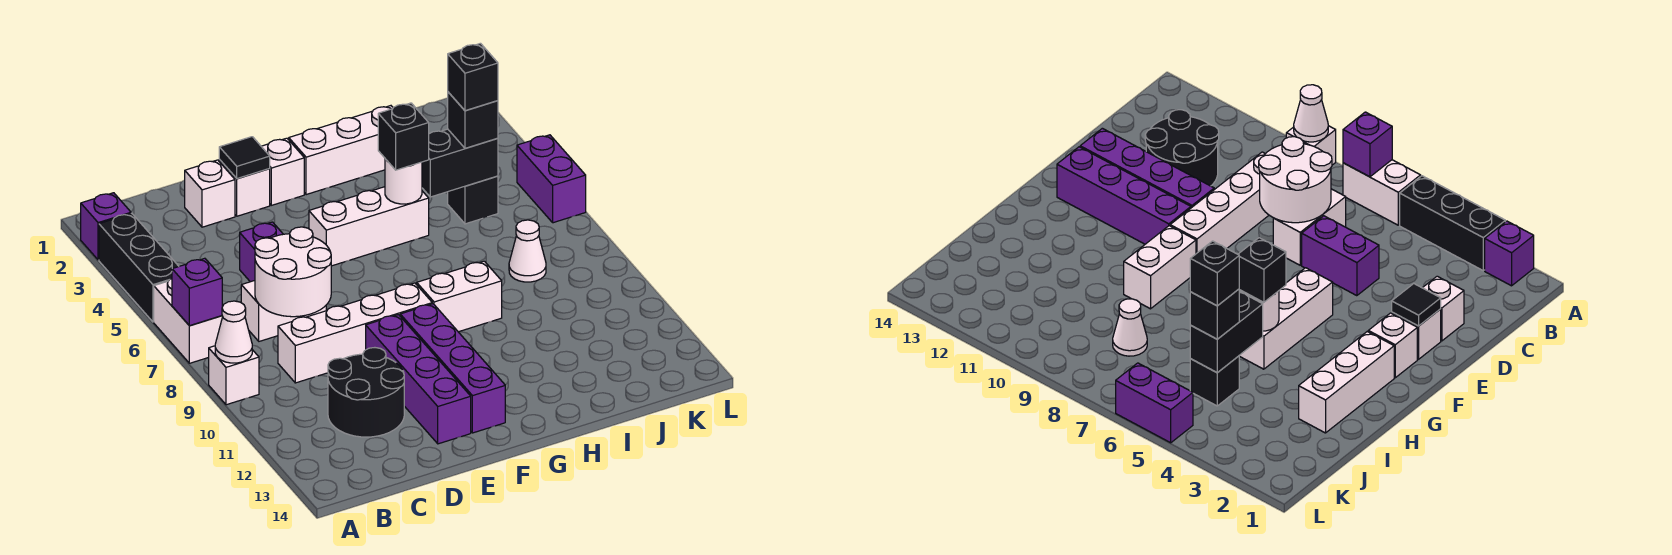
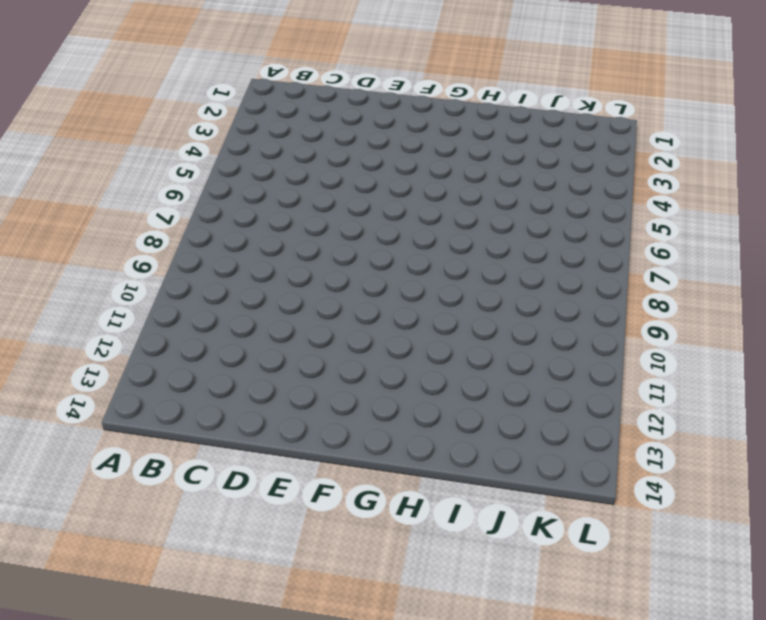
none -> purple 1x1 brick [81,193,131,260]
none -> black 1x3 brick [99,213,179,322]
none -> white 1x2 brick [154,279,222,363]

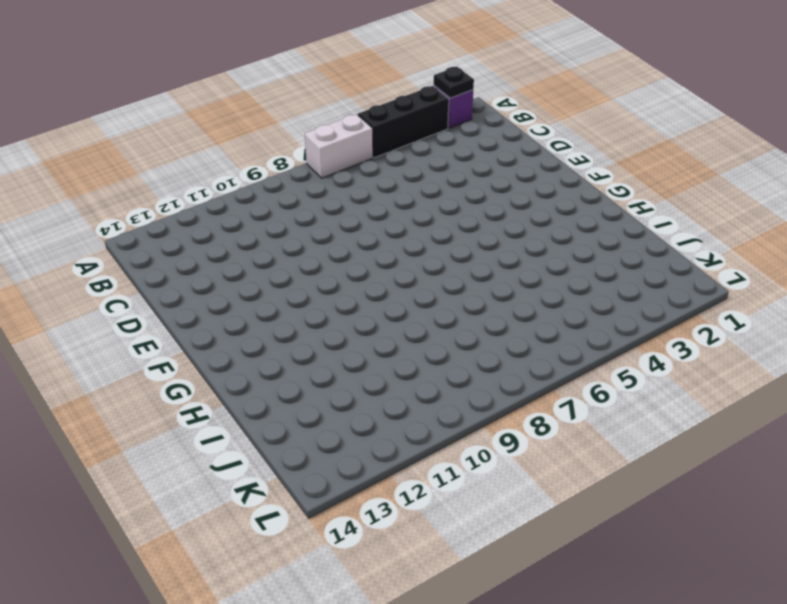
black 1x1 plate [434,67,474,98] -> none
none -> white 1x1 brick [209,346,259,405]
none -> white 1x2 brick [241,281,326,341]
none -> white 1x4 brick [278,283,432,383]

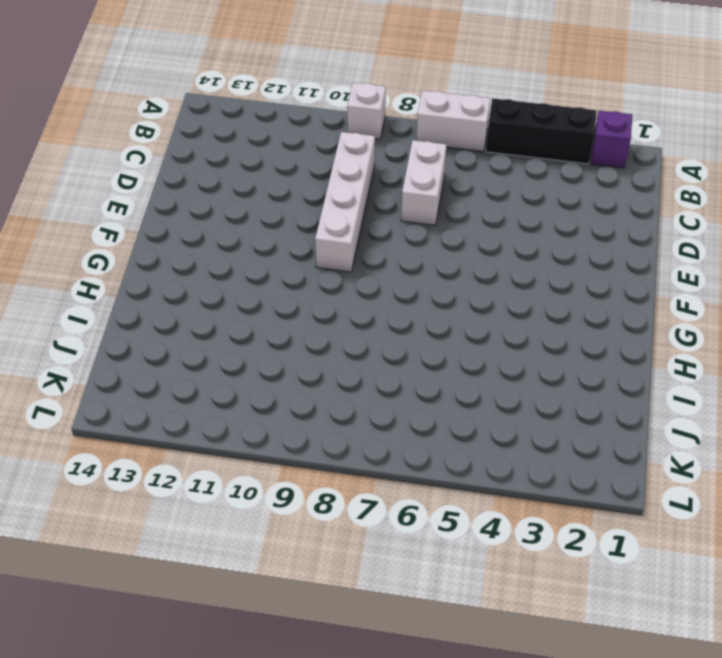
none -> black 2x2 round brick [328,348,404,437]
none -> white 1x1 brick [185,160,235,227]
none -> purple 1x2 brick [240,222,283,282]

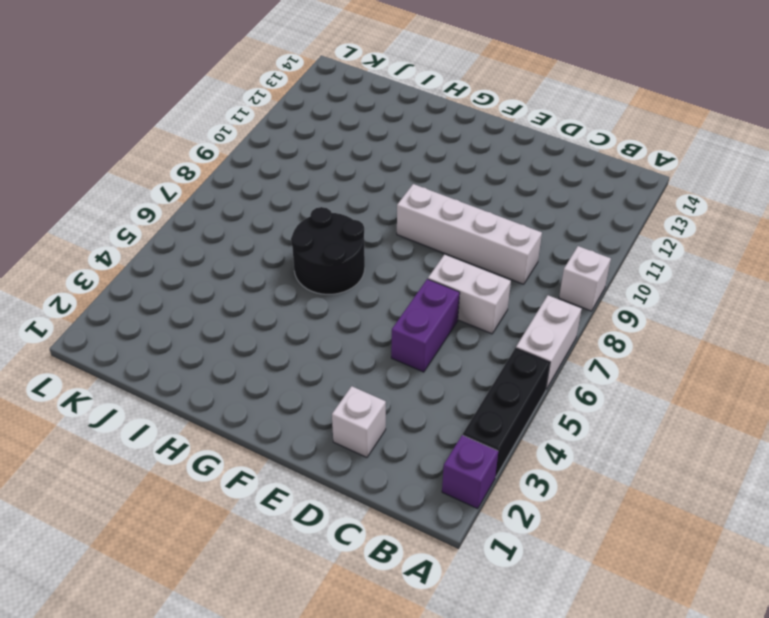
black 2x2 round brick [291,207,365,294] -> black 2x2 round brick moved to [328,348,404,437]
none -> white 1x1 brick [219,160,270,216]
none -> purple 1x4 brick [366,315,471,444]
none -> white 1x1 brick [261,138,304,205]

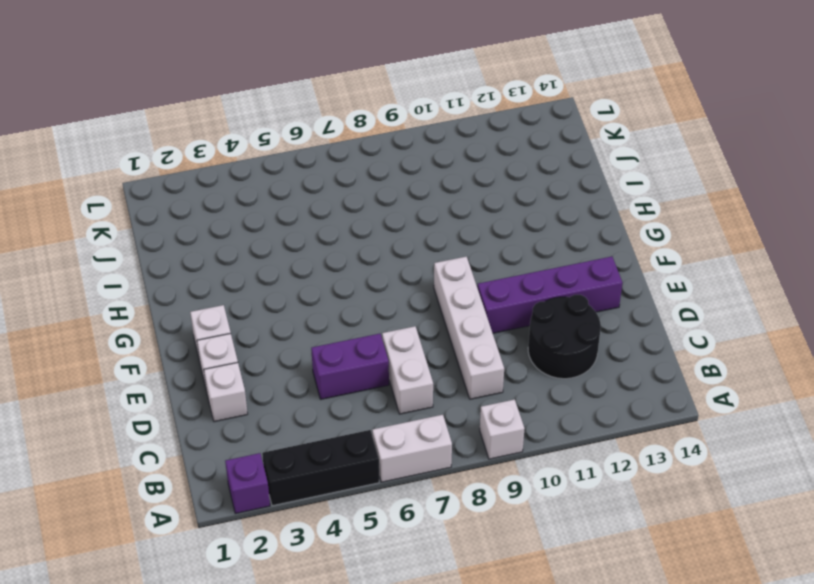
none -> white 1x3 brick [309,187,429,266]
none -> purple 1x4 brick [400,304,505,433]
none -> white 1x3 brick [289,106,393,195]

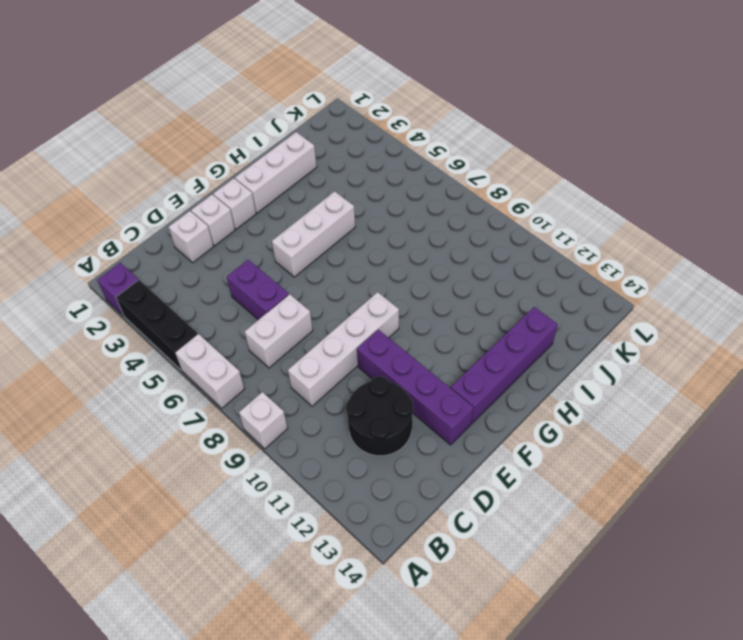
purple 1x4 brick [451,307,558,423] -> purple 1x4 brick turned to [400,304,505,433]
none -> white 1x2 brick [416,261,502,332]
none -> black 1x1 brick [448,176,498,224]
none -> white 1x1 cone [509,220,546,282]

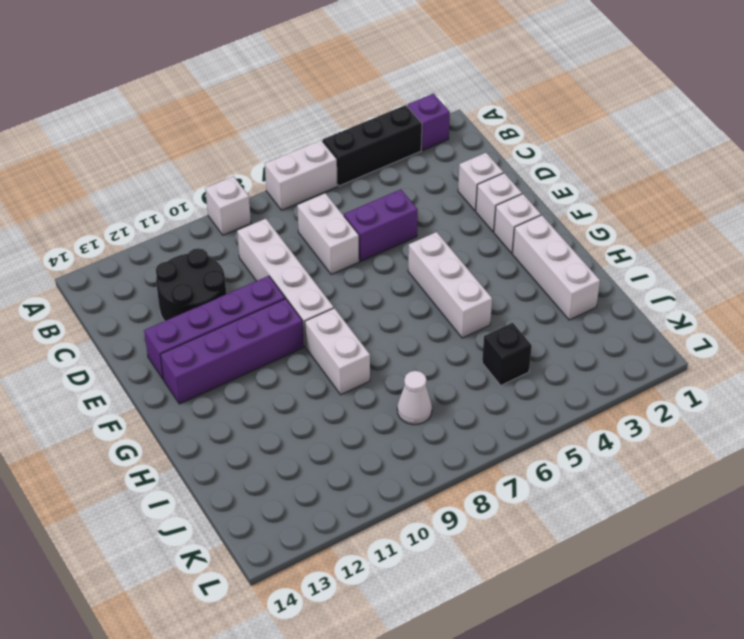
none -> purple 1x2 brick [517,135,586,223]
none -> purple 1x1 brick [172,258,223,326]
none -> white 1x1 cone [215,301,252,363]

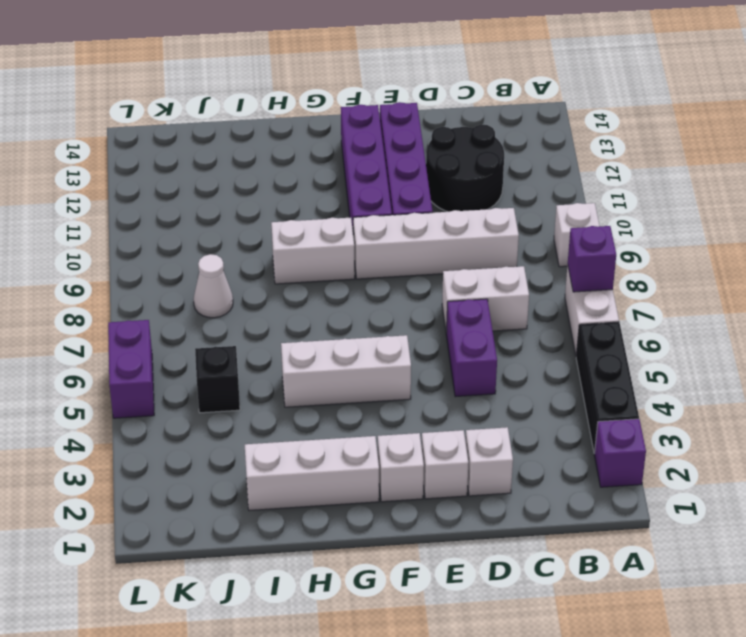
none -> white 1x1 cone [215,301,252,363]
none -> white 2x2 round brick [255,227,331,317]
none -> black 1x1 tile [219,137,270,178]

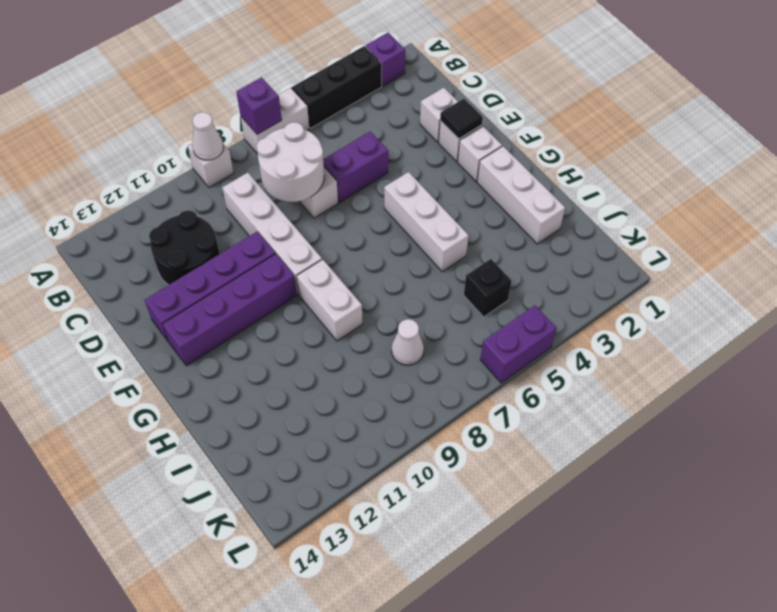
none -> white 1x1 round brick [385,159,422,204]
none -> black 1x2 brick [422,129,498,197]
none -> black 1x1 brick [378,103,429,170]

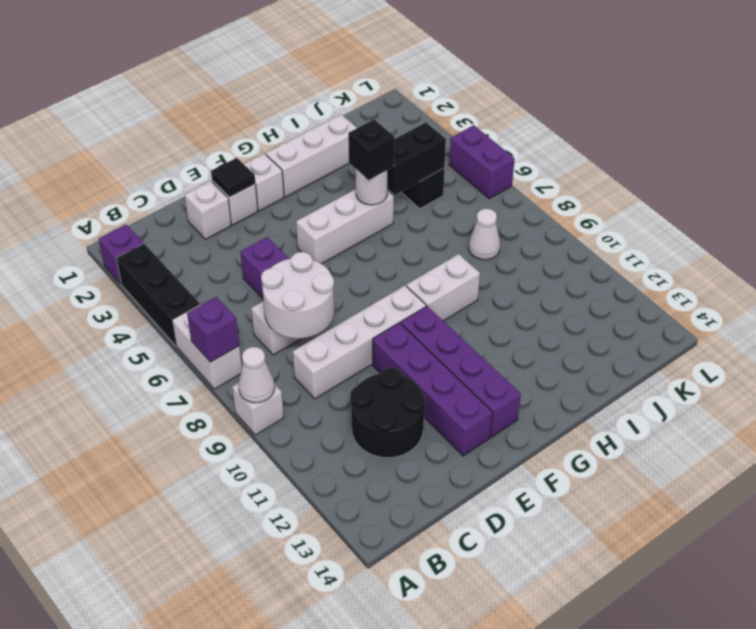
none -> black 1x1 brick [448,92,498,148]
none -> black 1x1 brick [448,43,498,111]

